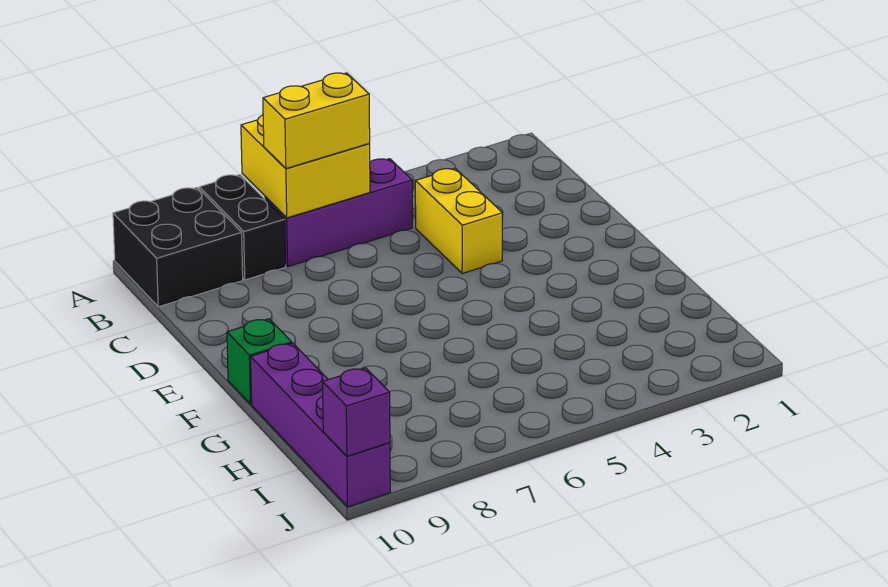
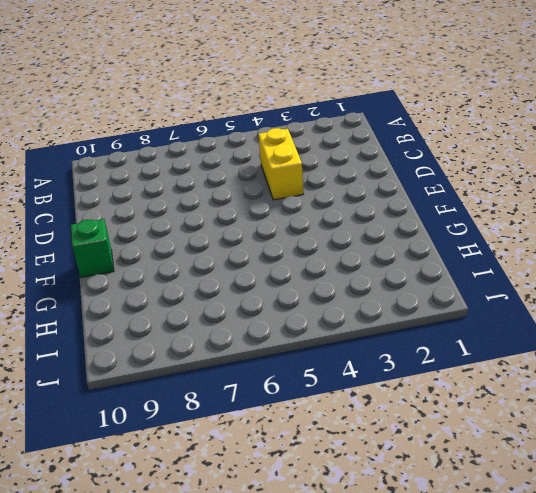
none -> black 1x2 brick [199,175,286,280]
none -> black 2x2 brick [113,188,243,307]

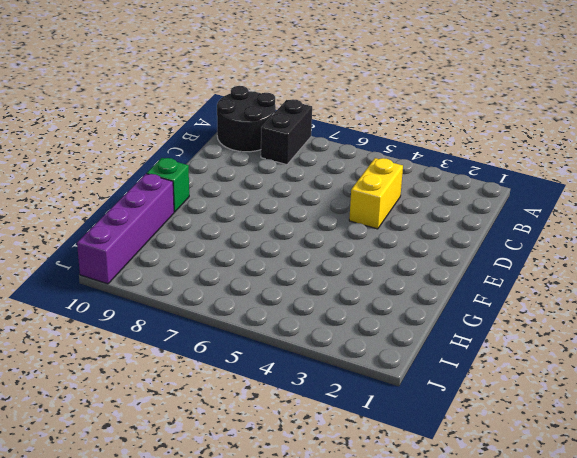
black 2x2 round brick [217,86,276,152] -> black 2x2 brick [113,188,243,307]
none -> purple 1x3 brick [265,159,412,267]
none -> yellow 2x2 brick [241,115,370,218]

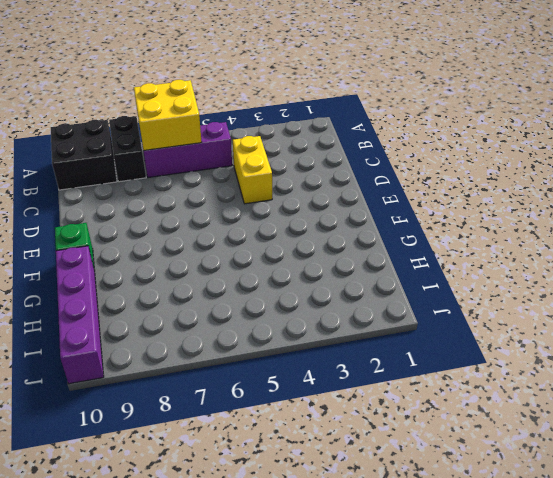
none -> purple 1x1 brick [323,368,390,456]
none -> yellow 1x2 brick [263,73,370,169]

